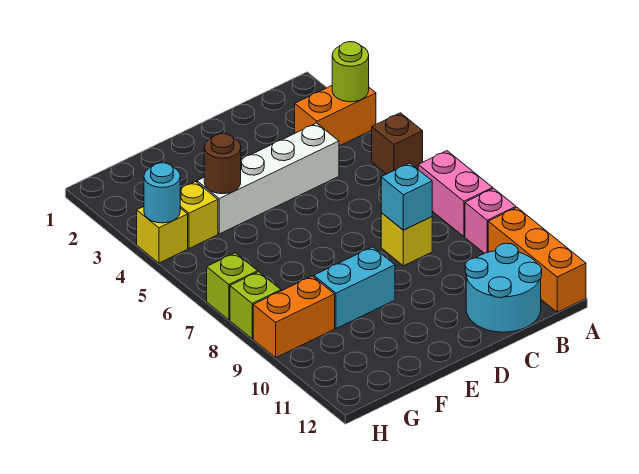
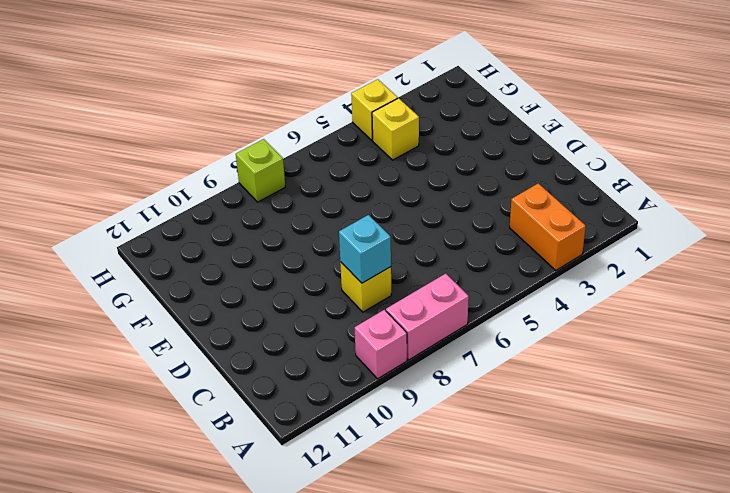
none -> brown 1x1 brick [372,113,423,174]
none -> orange 1x3 brick [488,208,586,312]
none -> cyan 2x2 round brick [465,243,542,332]

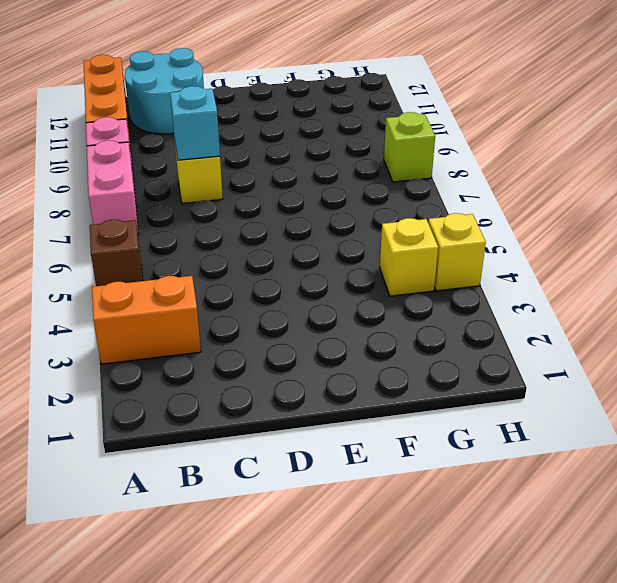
none -> white 1x4 brick [197,123,339,234]
none -> cyan 1x2 brick [314,247,395,328]
none -> orange 1x2 brick [253,276,335,358]

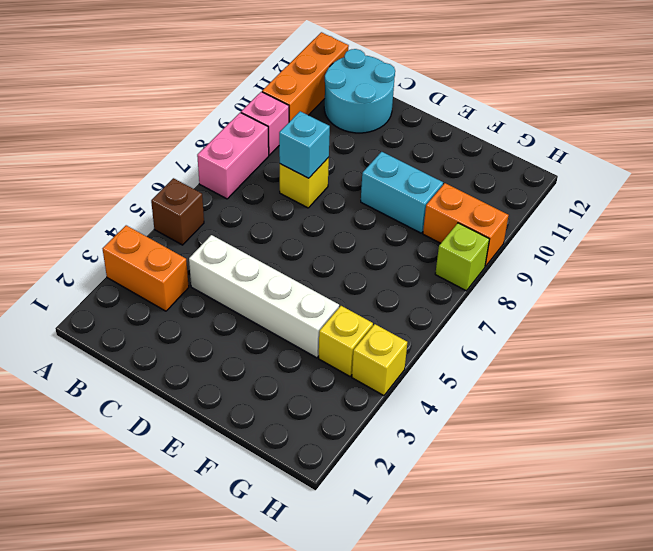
none -> lime 1x1 brick [207,253,258,320]
none -> lime 1x1 round brick [332,42,369,102]
none -> brown 1x1 round brick [204,134,241,194]

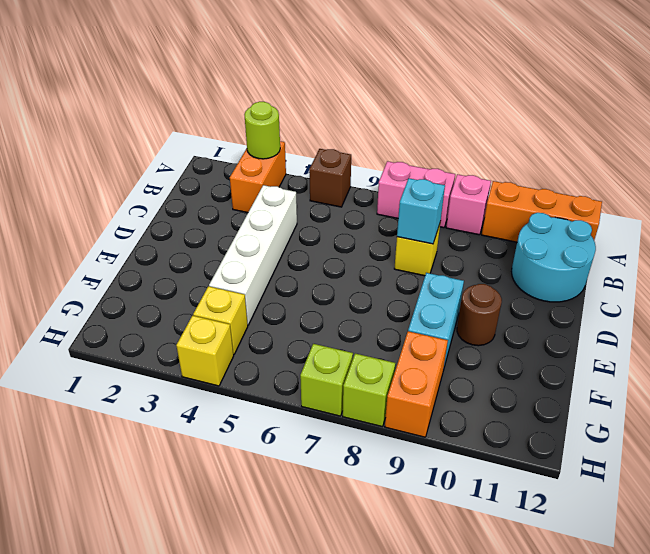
brown 1x1 round brick [457,284,502,346] -> brown 1x1 round brick moved to [204,134,241,194]
none -> cyan 1x1 round brick [144,163,180,223]

